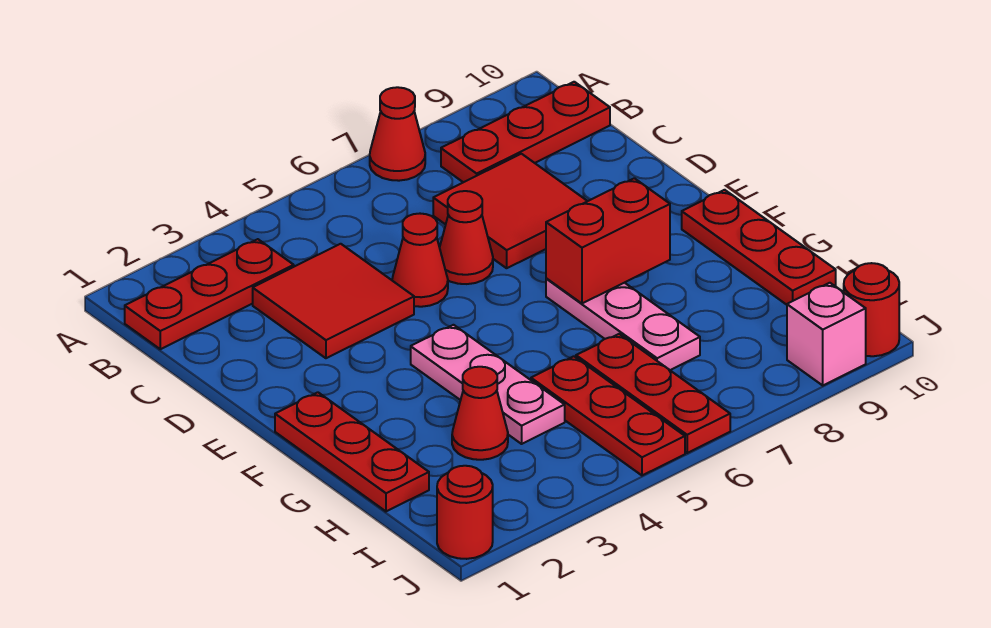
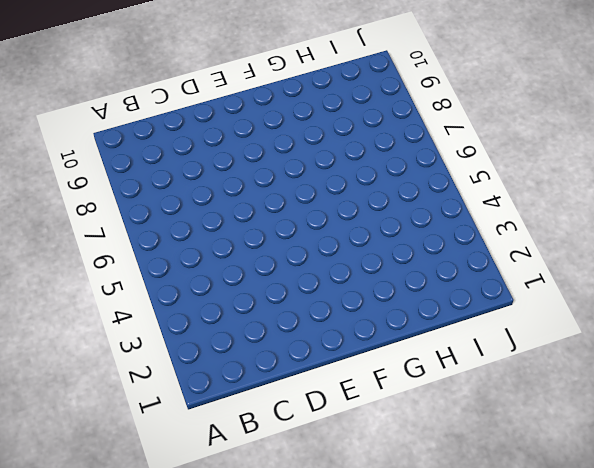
none -> red 1x1 cone [370,87,425,181]
none -> red 1x3 plate [125,239,294,349]
none -> red 1x3 plate [441,82,610,182]

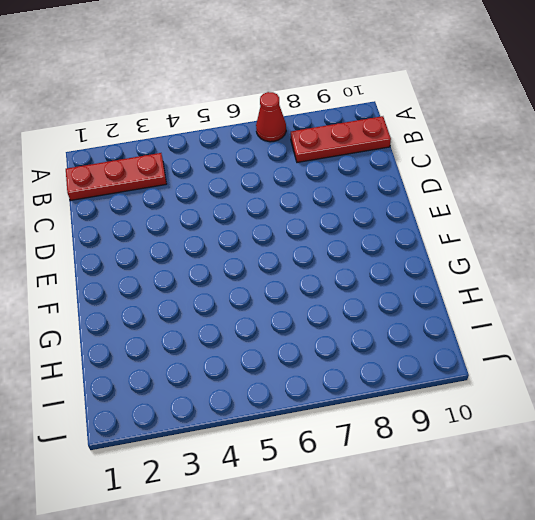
none -> red 2x2 tile [253,244,414,358]
none -> red 2x2 tile [433,154,587,268]
none -> red 1x1 cone [392,214,448,307]

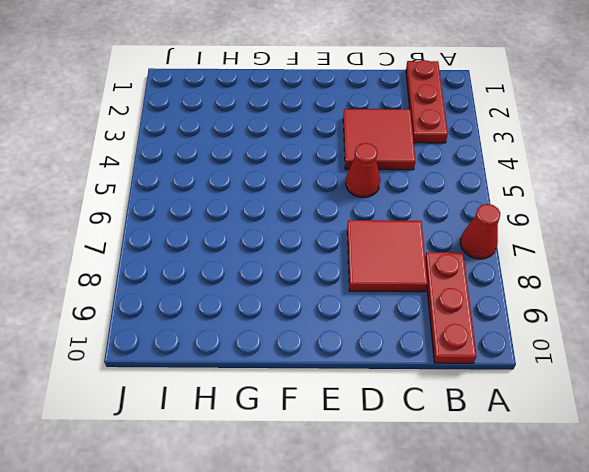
none -> red 1x1 cone [440,191,493,284]
none -> red 1x3 plate [275,392,429,511]
none -> pink 1x3 plate [411,325,565,444]

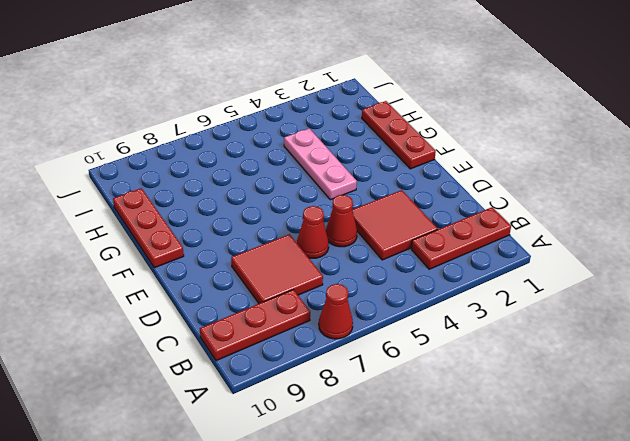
none -> pink 1x3 plate [546,278,700,370]
none -> red 1x1 cone [452,367,508,460]
none -> red 1x3 plate [531,356,685,475]

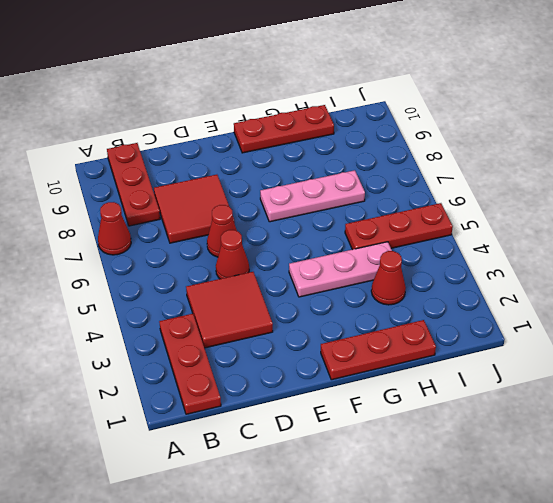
none -> red 1x3 plate [576,334,730,453]
none -> red 1x1 round brick [437,466,493,559]
none -> pink 1x1 brick [787,283,866,385]

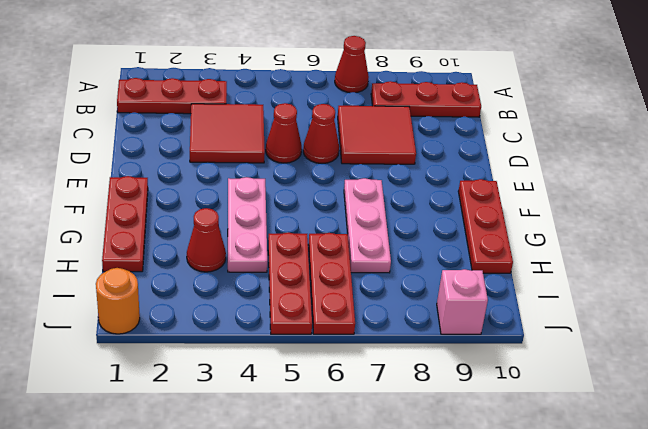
orange 1x1 round brick [96,268,140,334] -> red 1x1 round brick [437,466,493,559]
none -> red 1x1 round brick [844,263,899,356]
none -> red 1x2 brick [546,178,670,303]

